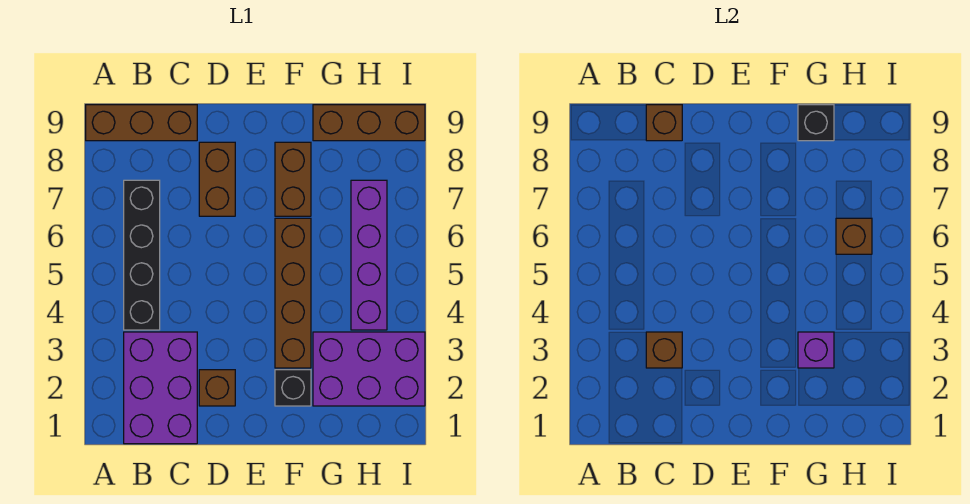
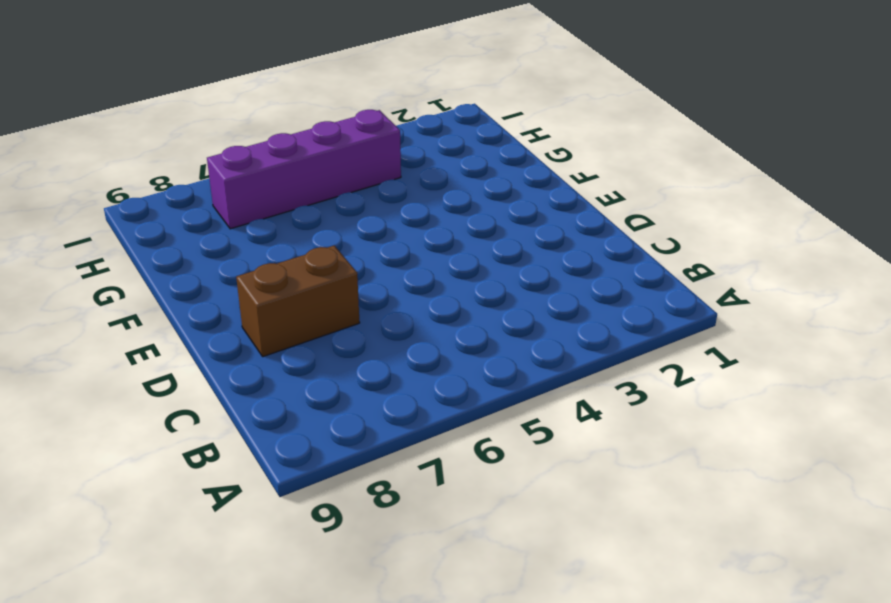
none -> brown 1x3 brick [86,105,197,141]
none -> purple 2x3 brick [124,332,197,444]
none -> black 1x4 brick [124,180,160,330]

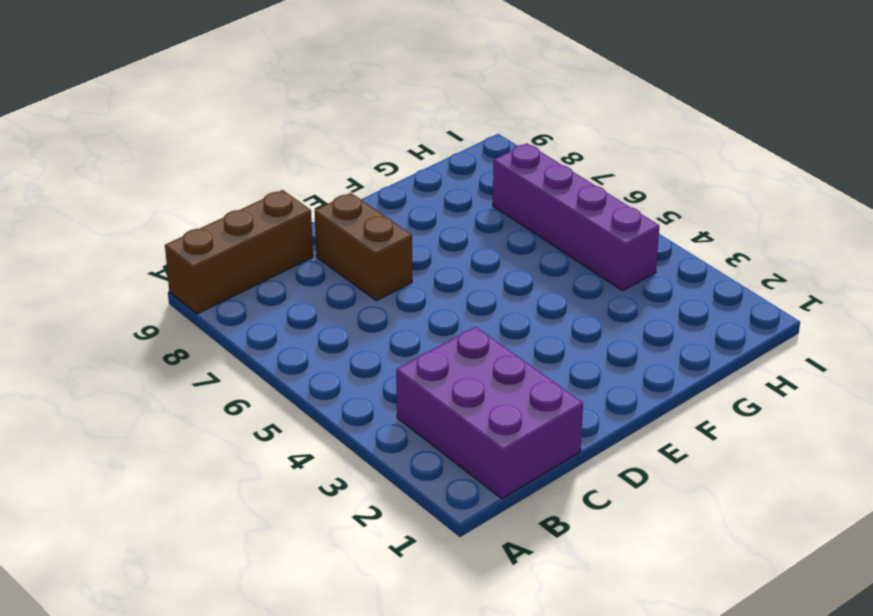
none -> black 1x4 brick [124,180,160,330]
none -> brown 1x1 brick [199,370,235,406]
none -> black 1x1 brick [275,370,311,406]

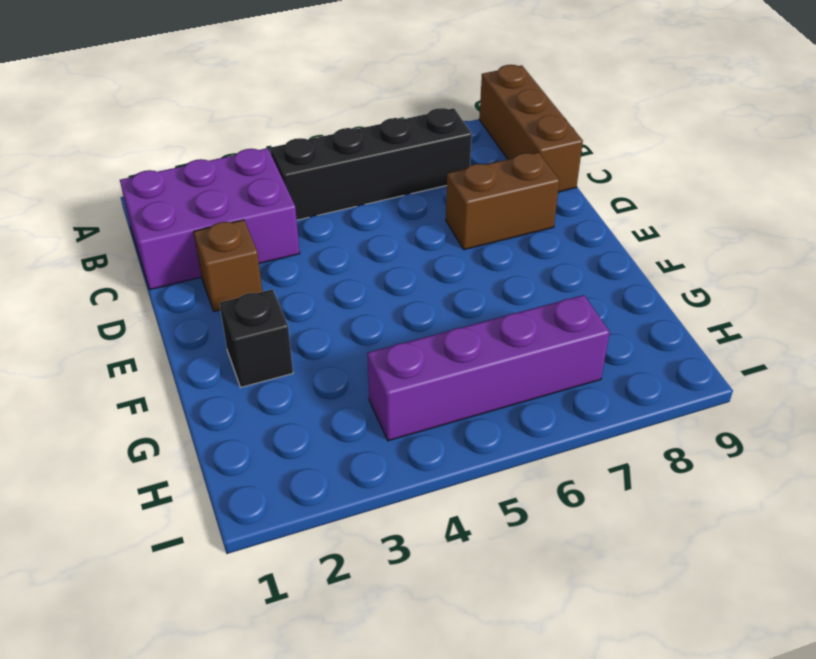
none -> brown 1x4 brick [275,218,311,368]
none -> brown 1x2 brick [275,142,311,216]
none -> purple 2x3 brick [313,332,425,406]

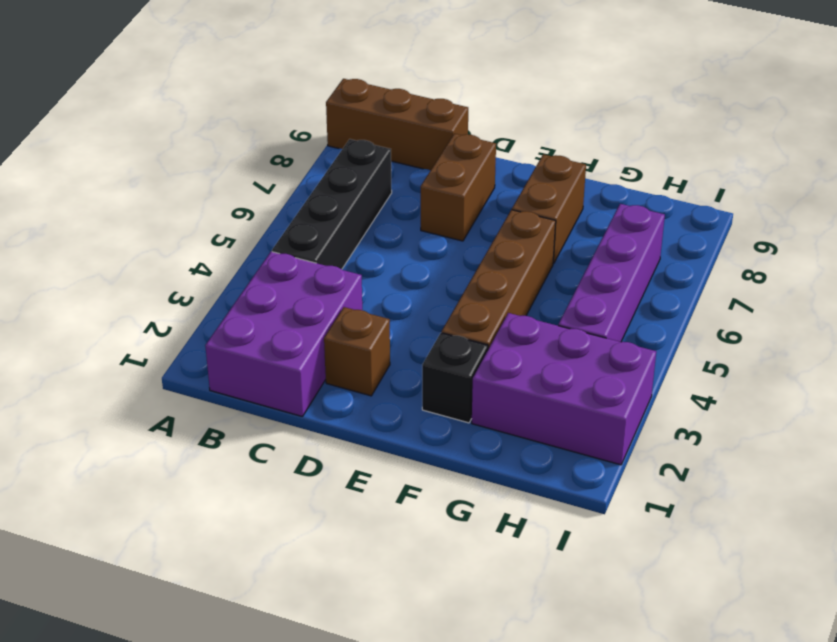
none -> brown 1x3 brick [313,105,425,141]
none -> brown 1x1 brick [646,332,682,368]
none -> brown 1x1 brick [646,105,682,141]

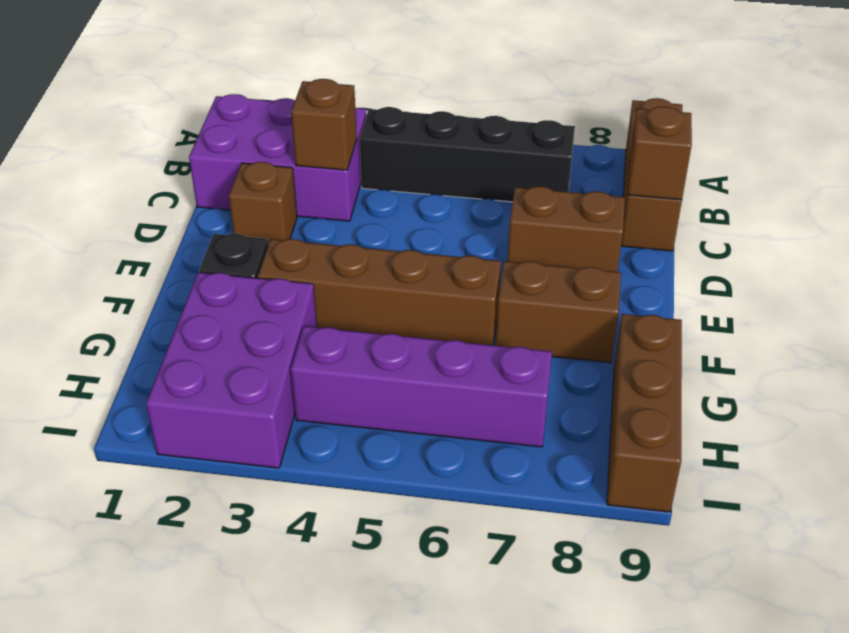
none -> purple 1x1 brick [798,332,834,368]
none -> black 1x1 brick [798,105,834,141]
none -> brown 1x1 brick [836,218,872,254]

